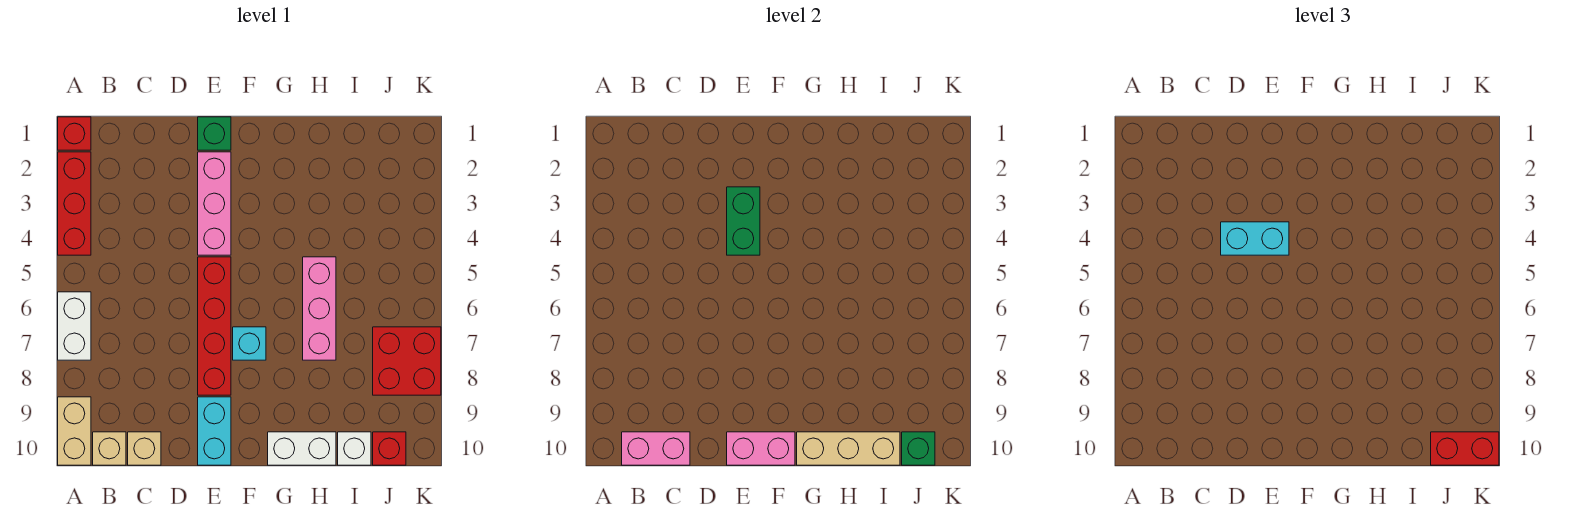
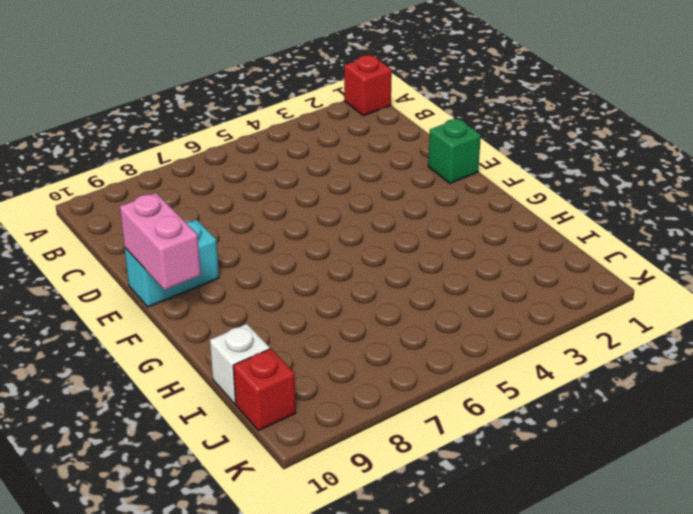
none -> red 1x3 brick [58,152,91,255]
none -> white 1x2 brick [58,292,91,360]
none -> tan 1x2 brick [58,397,91,465]

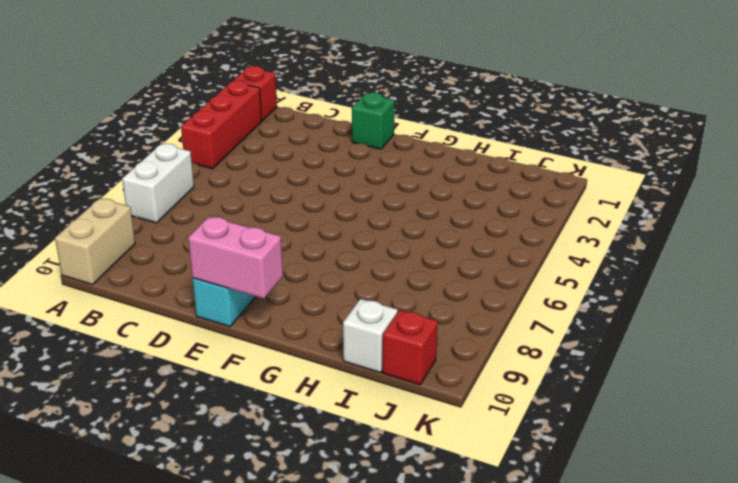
none -> tan 1x1 brick [93,432,126,465]
none -> tan 1x1 brick [128,432,161,465]
none -> pink 1x3 brick [198,152,231,255]

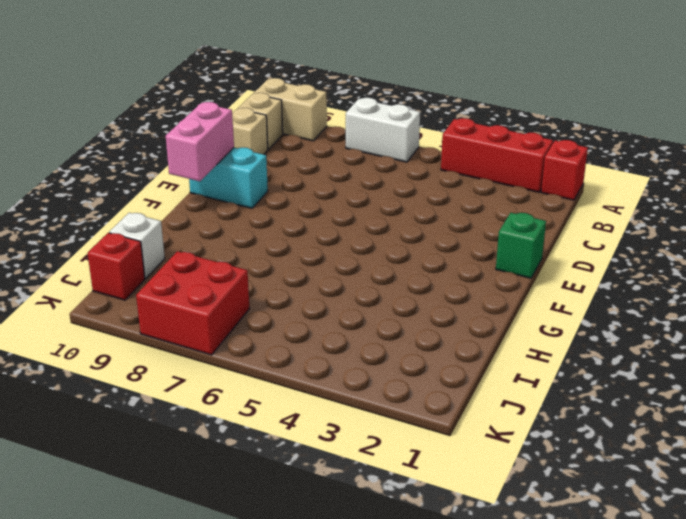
none -> pink 1x3 brick [198,152,231,255]
none -> red 1x4 brick [198,257,231,395]
none -> cyan 1x1 brick [233,327,266,360]

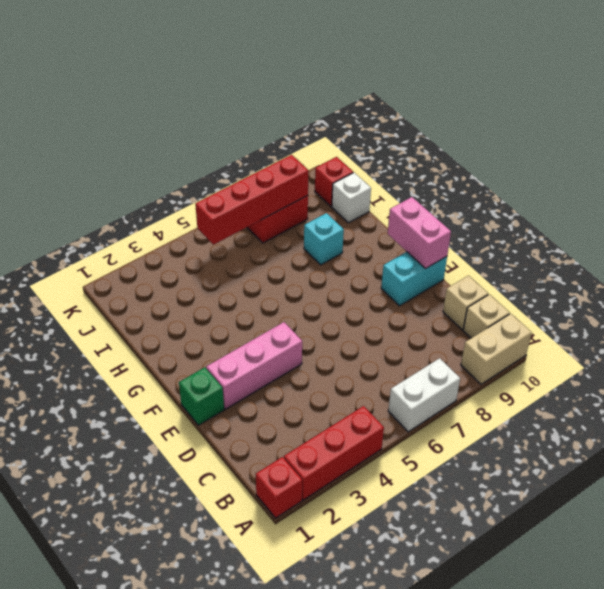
cyan 1x1 brick [304,213,344,265] -> cyan 1x1 brick moved to [233,327,266,360]
red 1x4 brick [195,155,308,245] -> red 1x4 brick moved to [198,257,231,395]
none -> white 1x2 brick [268,432,336,465]
none -> pink 1x3 brick [303,257,336,360]
none -> pink 1x2 brick [622,432,690,465]

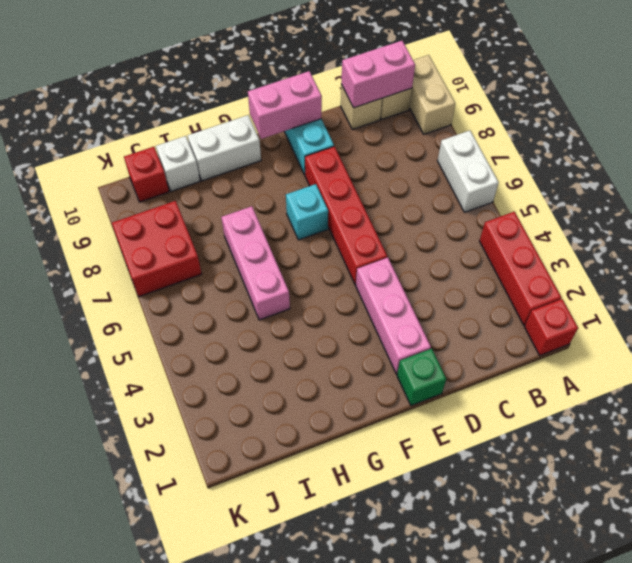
none -> green 1x2 brick [727,187,760,255]
none -> tan 1x3 brick [797,432,900,465]
none -> green 1x1 brick [902,432,935,465]

